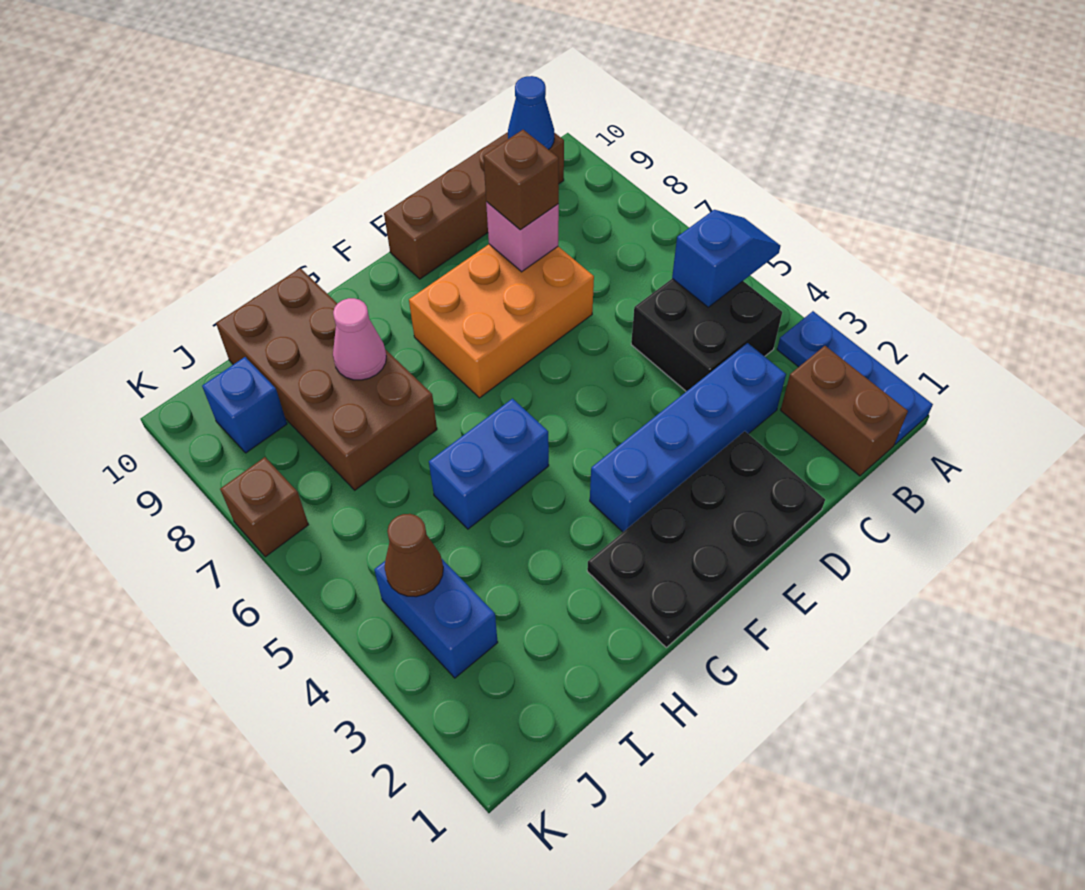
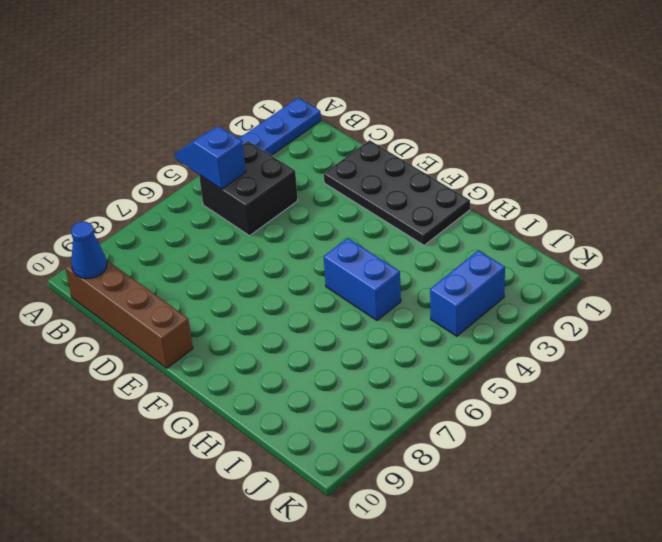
none -> brown 1x2 brick [781,346,908,476]
none -> blue 1x4 brick [590,343,786,532]
none -> orange 2x3 brick [409,244,594,398]

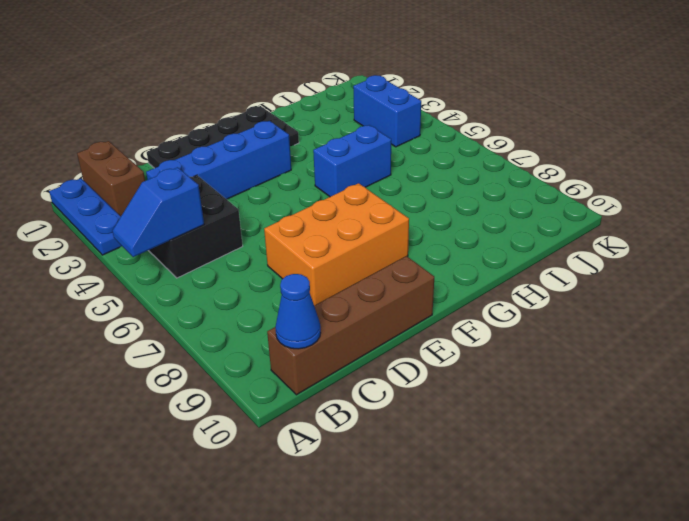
none -> brown 2x4 brick [216,268,437,490]
none -> blue 1x1 brick [202,357,287,453]
none -> brown 1x1 brick [220,457,308,557]

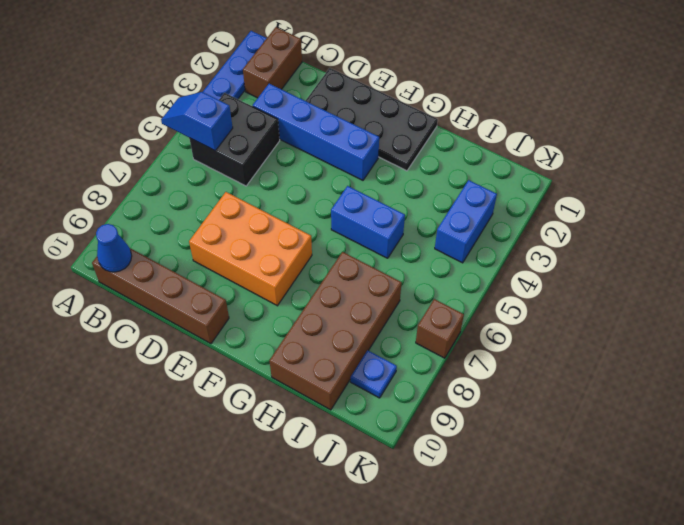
blue 1x1 plate [350,350,397,398] -> blue 1x1 brick [202,357,287,453]
none -> pink 1x1 brick [486,202,559,272]
none -> pink 1x1 cone [333,298,386,380]
none -> brown 1x1 cone [385,514,443,597]

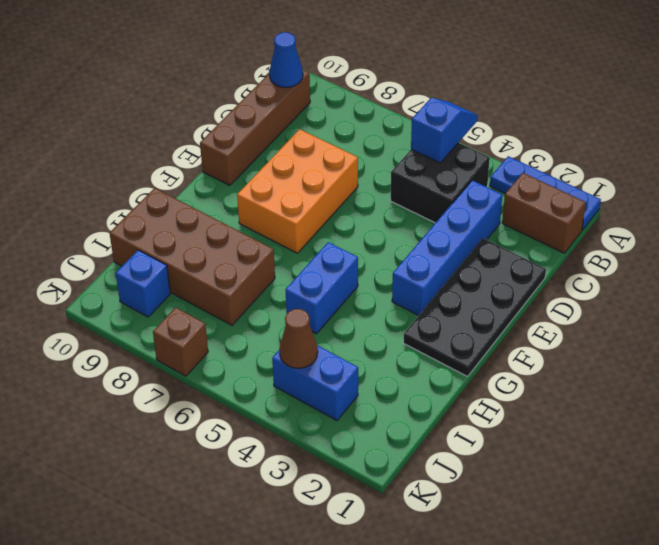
none -> pink 1x1 brick [486,202,559,272]
none -> pink 1x1 cone [333,298,386,380]
none -> brown 1x1 brick [483,130,559,230]

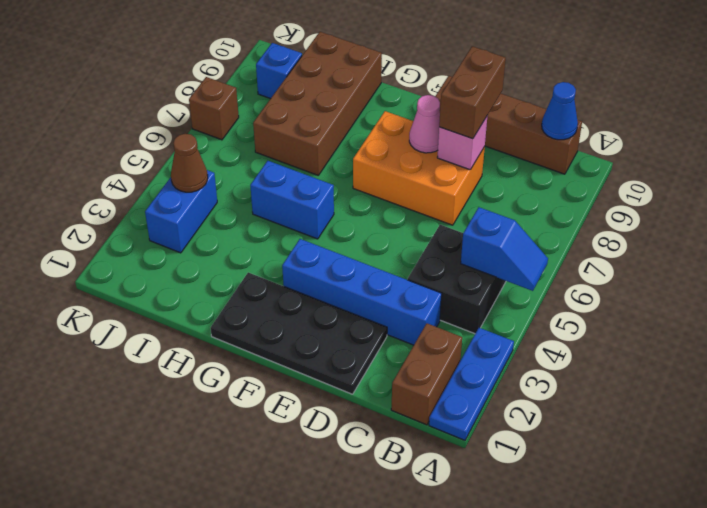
brown 1x2 brick [439,46,506,139] -> brown 1x1 brick [483,130,559,230]
pink 1x1 cone [409,95,440,153] -> pink 1x1 cone moved to [333,298,386,380]

